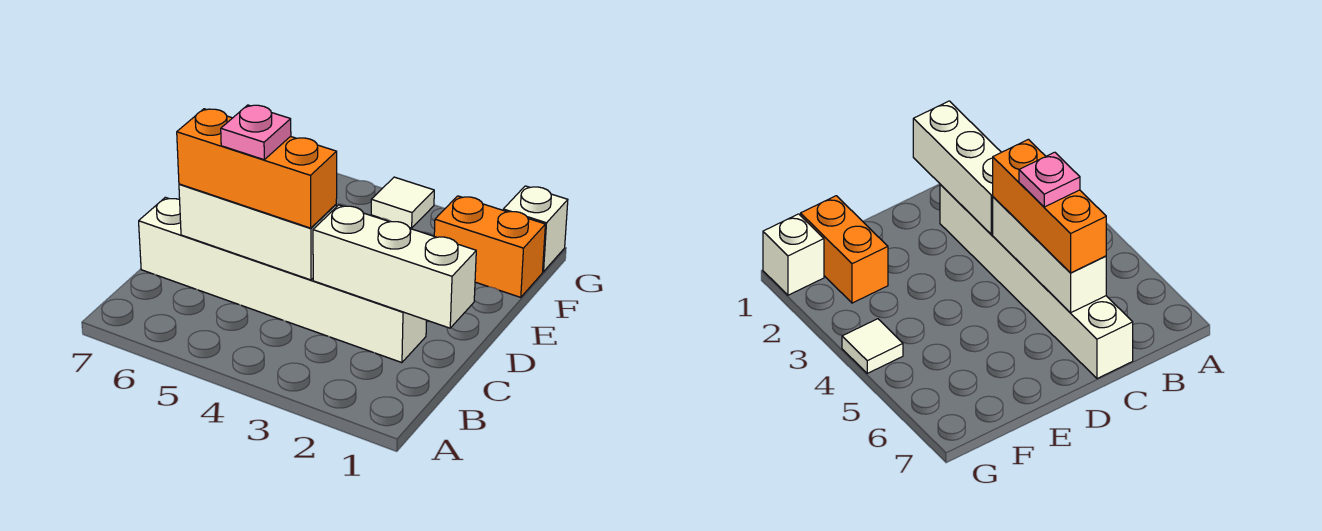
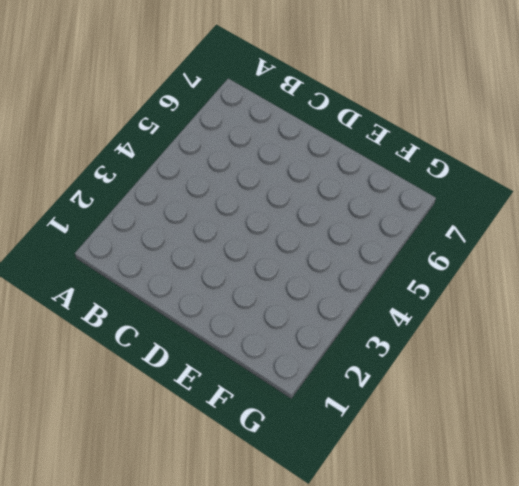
none -> white 1x6 brick [139,197,427,363]
none -> orange 1x2 brick [434,196,545,297]

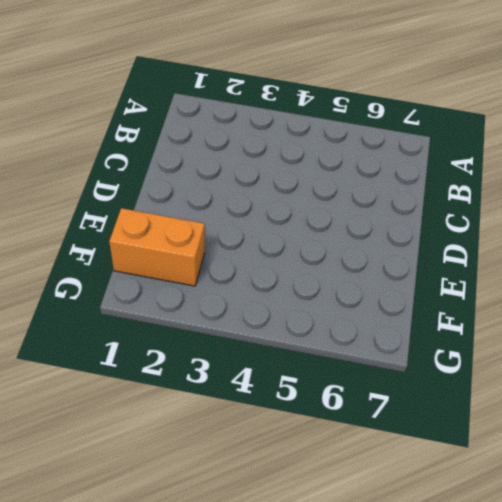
none -> white 1x6 brick [139,197,427,363]
none -> white 1x1 brick [503,186,568,272]

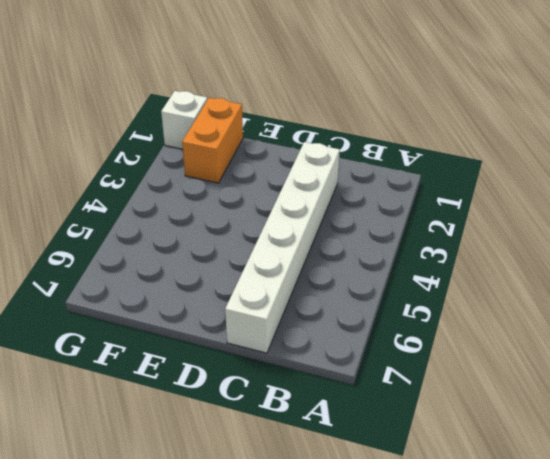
none -> white 1x1 tile [371,177,434,228]
none -> white 1x3 brick [313,205,476,328]

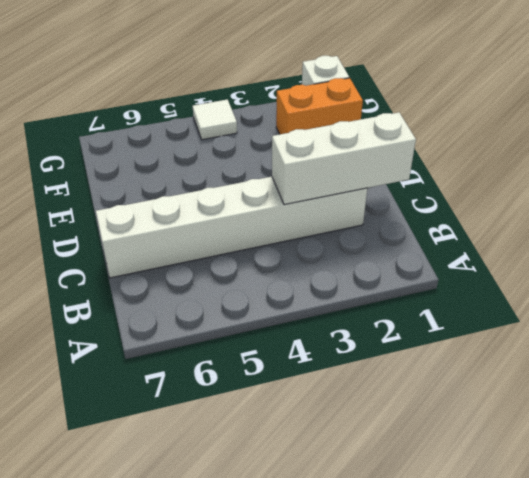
none -> white 1x3 brick [179,184,336,280]
none -> orange 1x3 brick [177,109,337,228]

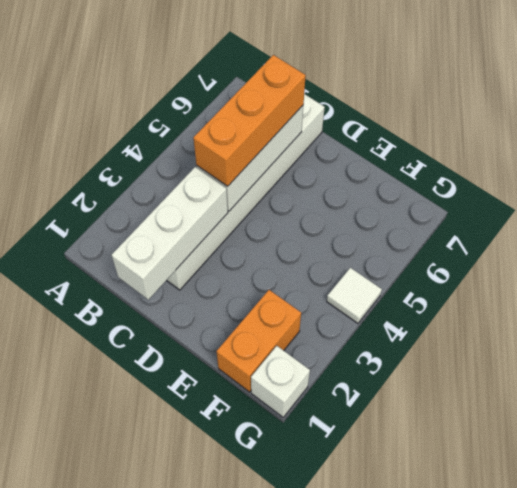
none -> pink 1x1 plate [221,105,291,160]

